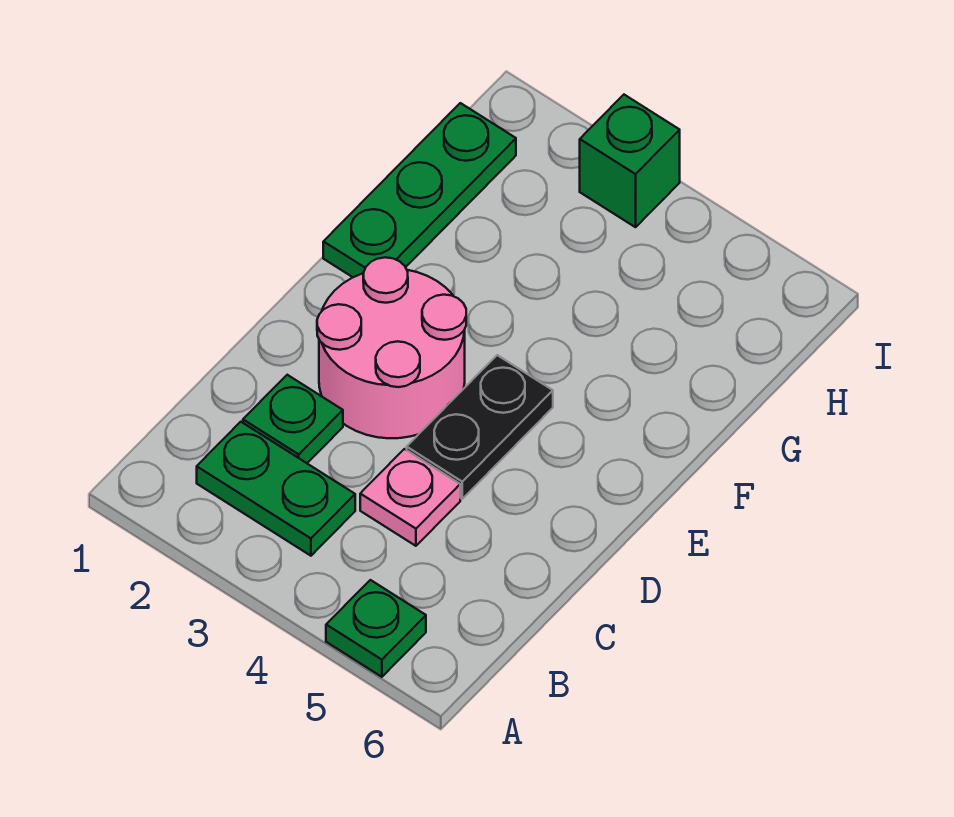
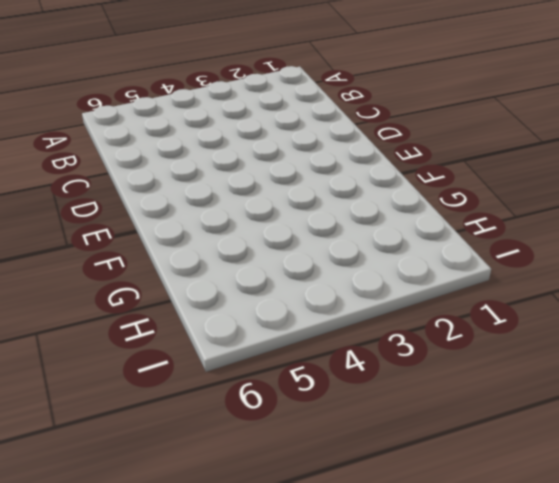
none -> green 1x1 plate [326,580,426,677]
none -> green 1x2 plate [197,422,355,556]

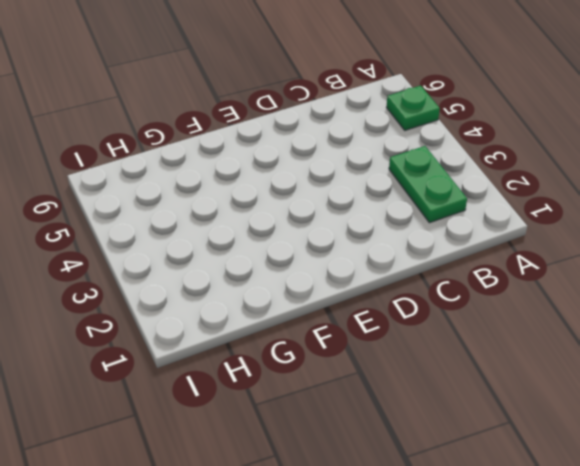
none -> green 1x1 plate [243,375,343,463]
none -> pink 1x1 plate [360,449,460,546]

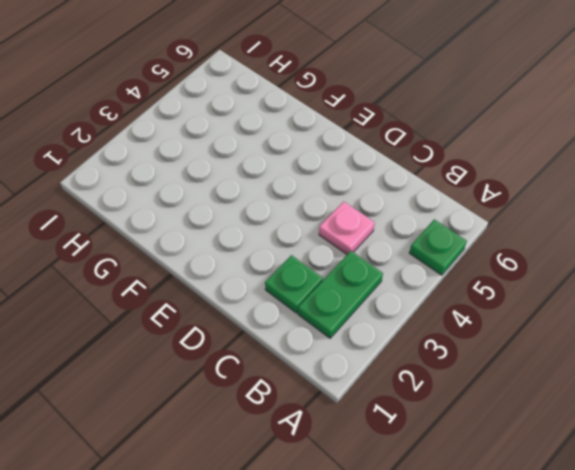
none -> pink 2x2 round brick [317,257,466,438]
none -> black 1x2 plate [407,355,553,499]

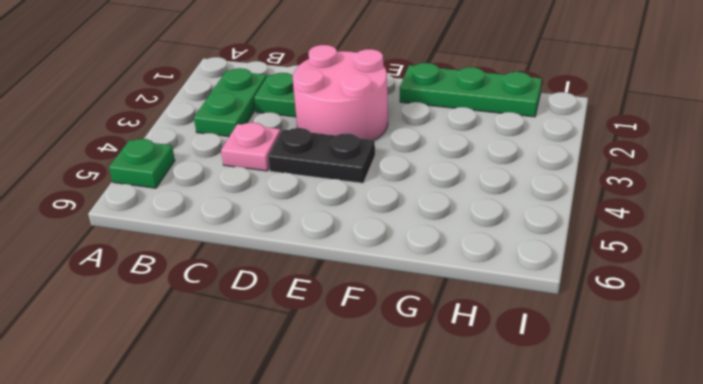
none -> green 1x1 brick [580,95,680,227]

